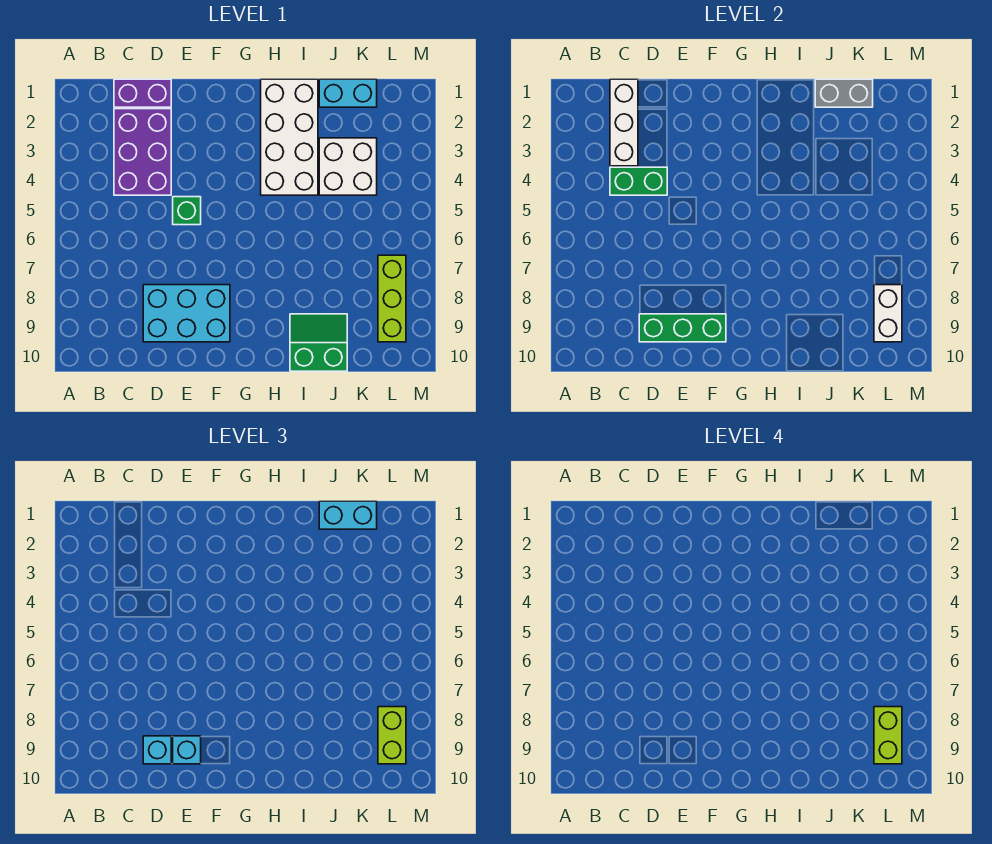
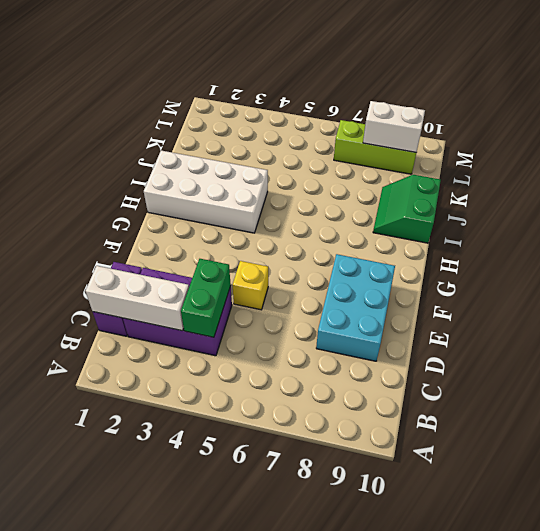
yellow 1x1 brick [233,261,268,310] -> green 1x1 brick [173,197,201,225]
none -> cyan 1x2 brick [319,79,377,107]
none -> white 2x2 brick [319,138,377,195]
none -> green 1x3 brick [639,314,726,342]

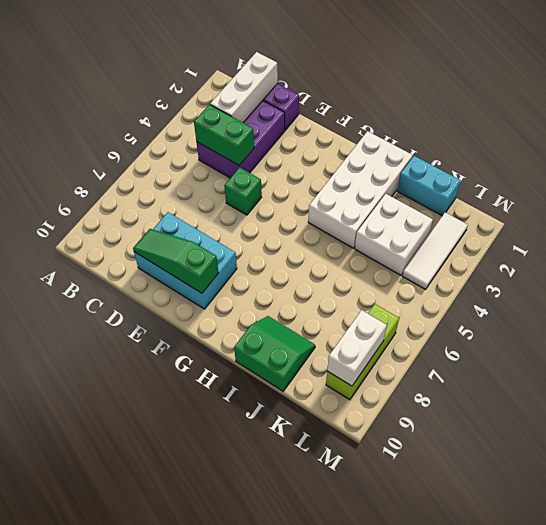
green 1x3 slope [133,229,218,293] -> green 1x3 brick [639,314,726,342]
white 1x3 tile [403,212,468,289] -> none
none -> grey 1x2 brick [815,79,873,107]
none -> cyan 1x1 brick [143,736,171,764]
none -> cyan 1x1 brick [173,736,201,764]

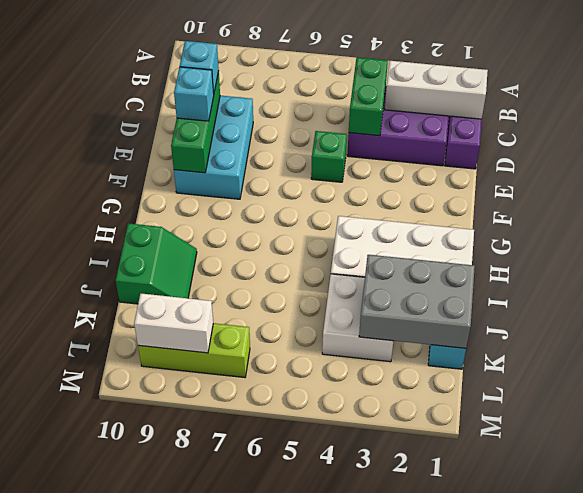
grey 2x3 brick [359,255,475,348] -> grey 1x2 brick [815,79,873,107]
none -> cyan 1x2 brick [319,501,377,529]
none -> lime 1x2 brick [378,707,406,764]
none -> lime 1x2 brick [874,707,902,764]

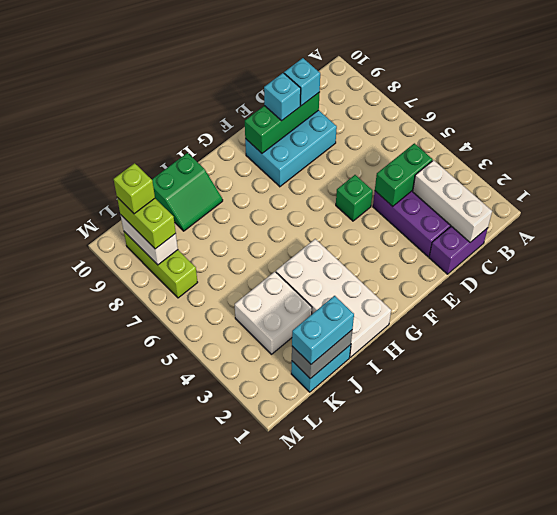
lime 1x1 brick [114,163,155,214] -> lime 1x2 brick [874,707,902,764]

